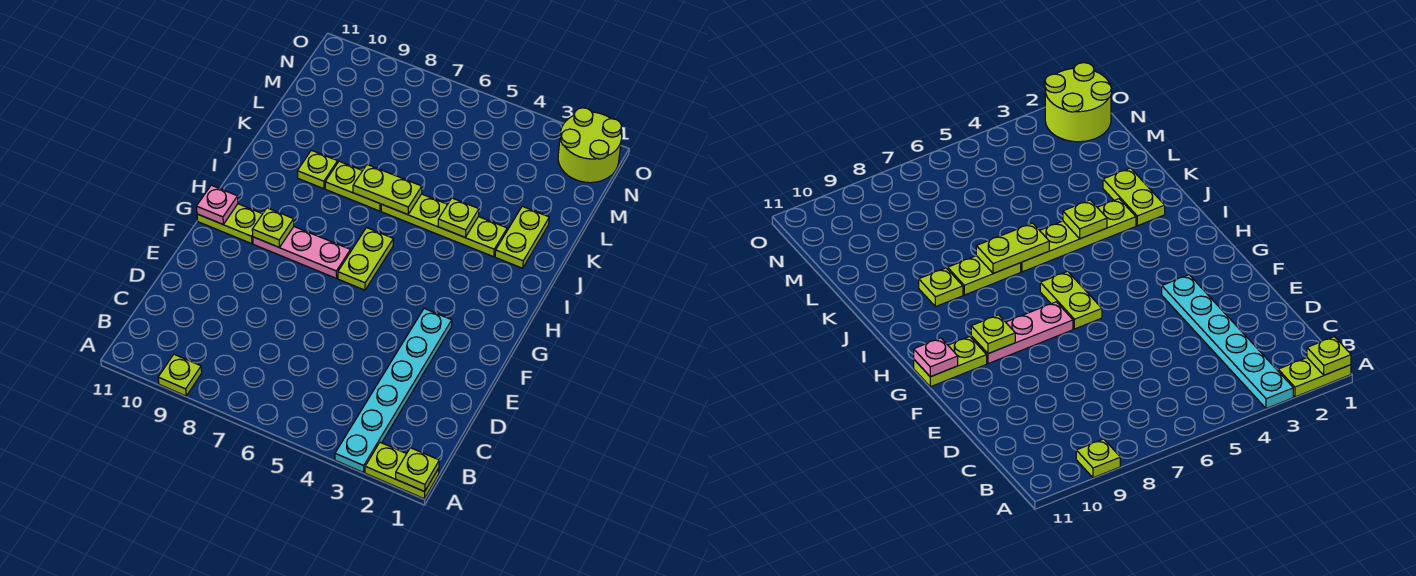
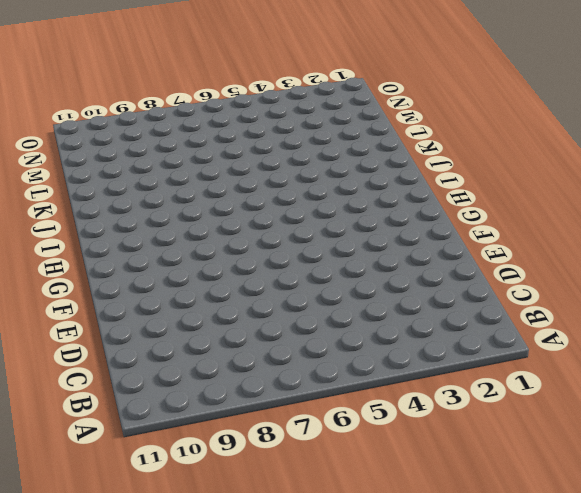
none -> lime 1x2 plate [365,442,439,499]
none -> cyan 1x6 plate [335,309,452,473]
none -> lime 1x1 plate [158,354,202,396]

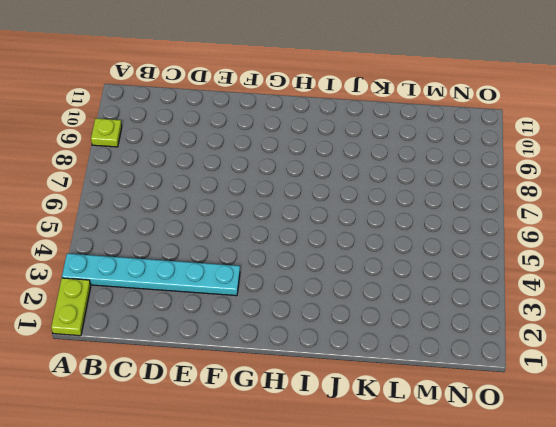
none -> lime 1x2 plate [338,228,393,290]
none -> pink 1x3 plate [253,227,350,278]
none -> lime 1x2 plate [197,204,262,244]

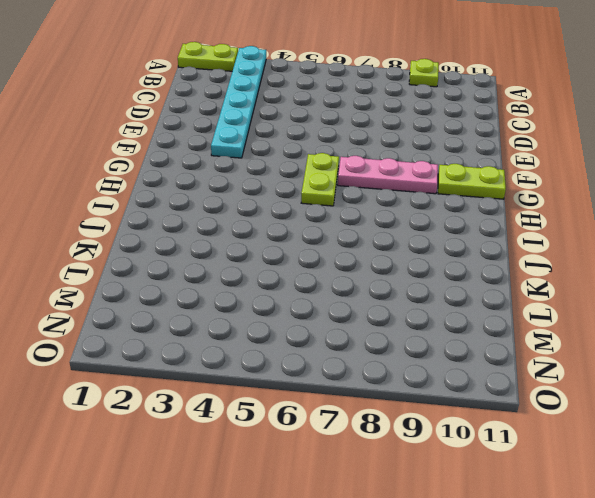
none -> lime 1x2 plate [495,206,549,268]
none -> lime 1x4 plate [381,194,507,257]
none -> lime 1x2 plate [325,161,381,211]

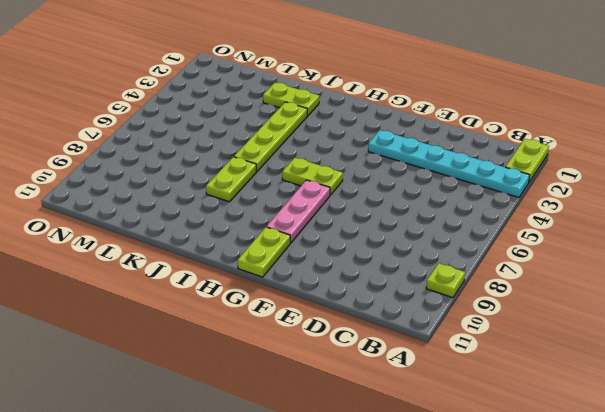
none -> lime 1x1 plate [297,150,338,189]
none -> lime 2x2 round brick [558,108,622,183]
none -> lime 1x1 plate [396,448,439,492]

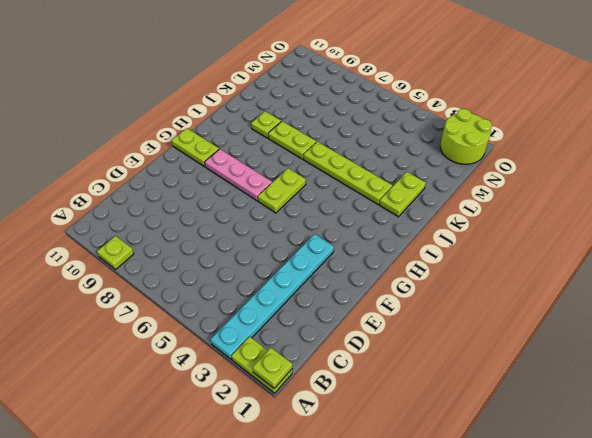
none -> lime 1x1 plate [252,208,294,248]
none -> pink 1x1 plate [196,185,238,224]
none -> lime 1x1 plate [438,198,479,237]

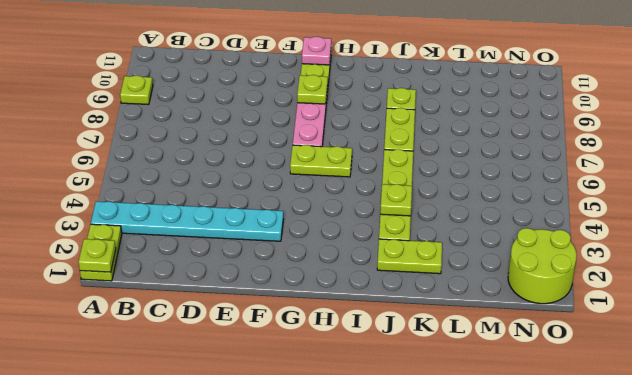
none -> lime 1x2 plate [353,165,422,215]

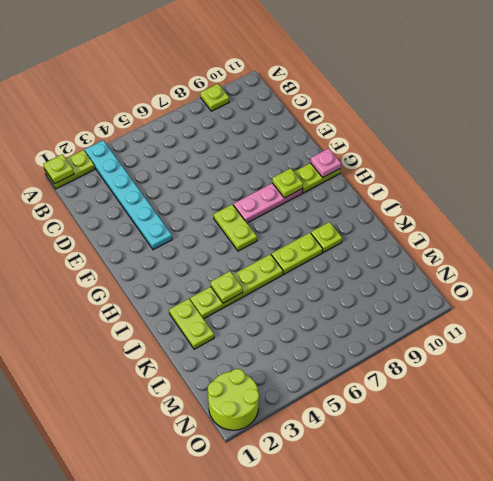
none -> lime 1x2 plate [353,165,422,215]

